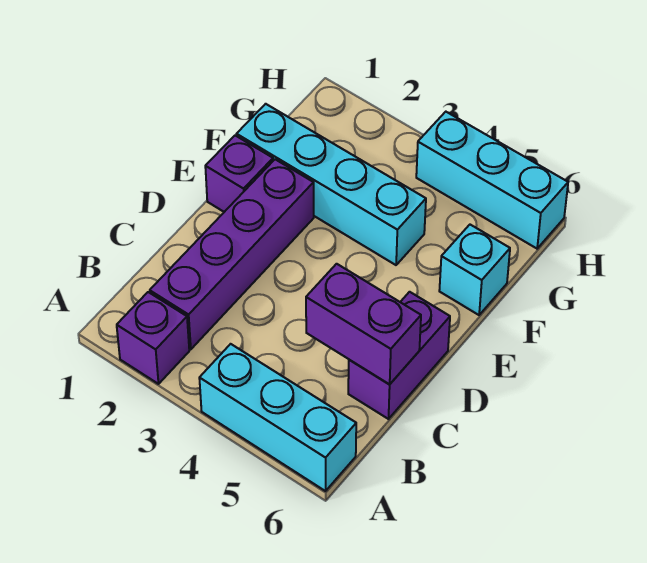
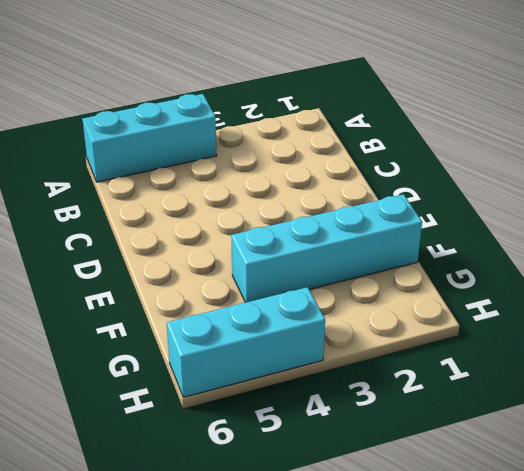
none -> purple 1x1 brick [117,292,189,384]
none -> purple 1x4 brick [150,159,314,349]

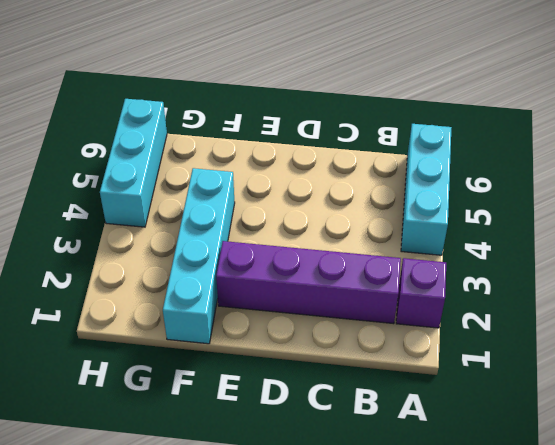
none -> purple 1x2 brick [348,292,450,419]
none -> purple 1x1 brick [205,135,273,212]

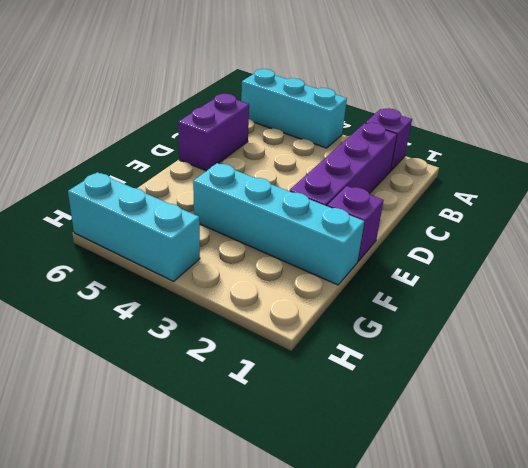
none -> cyan 1x1 brick [439,225,510,315]
none -> purple 1x2 brick [306,264,421,384]

